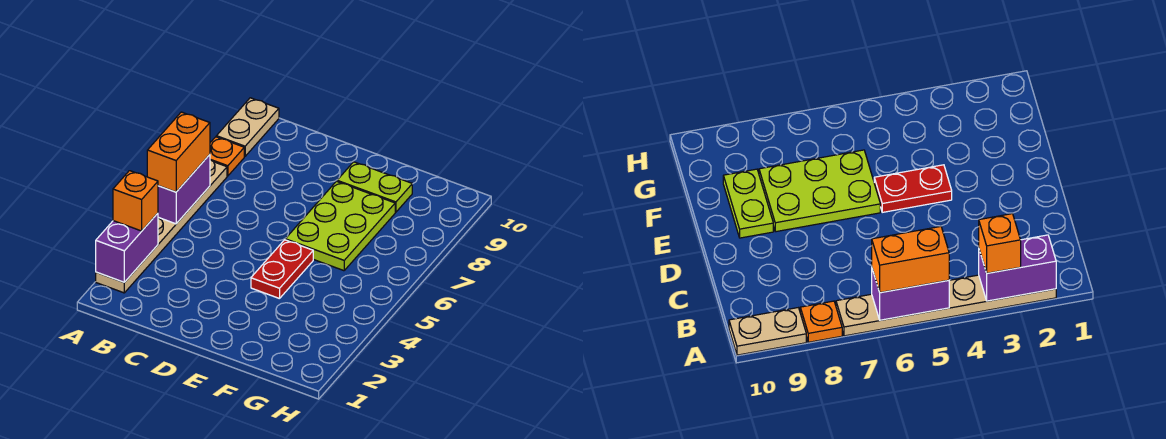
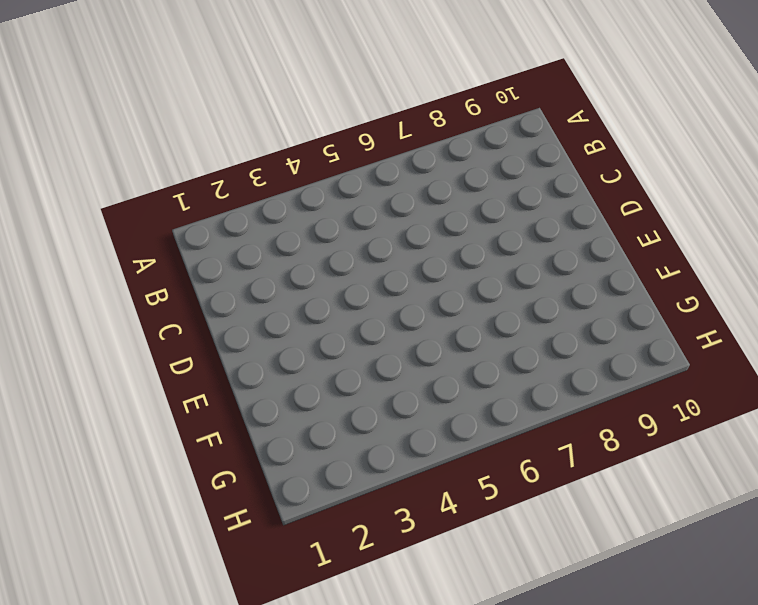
none -> tan 1x6 plate [96,160,227,293]
none -> orange 1x1 plate [210,137,244,176]

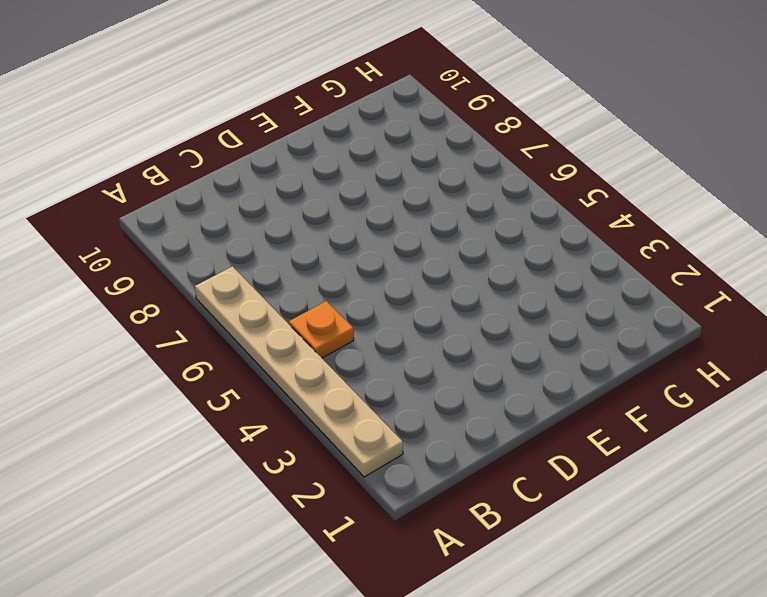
orange 1x1 plate [289,301,354,358] -> orange 1x1 plate moved to [210,137,244,176]
none -> tan 1x2 plate [216,98,279,156]
none -> red 1x2 plate [251,240,313,299]

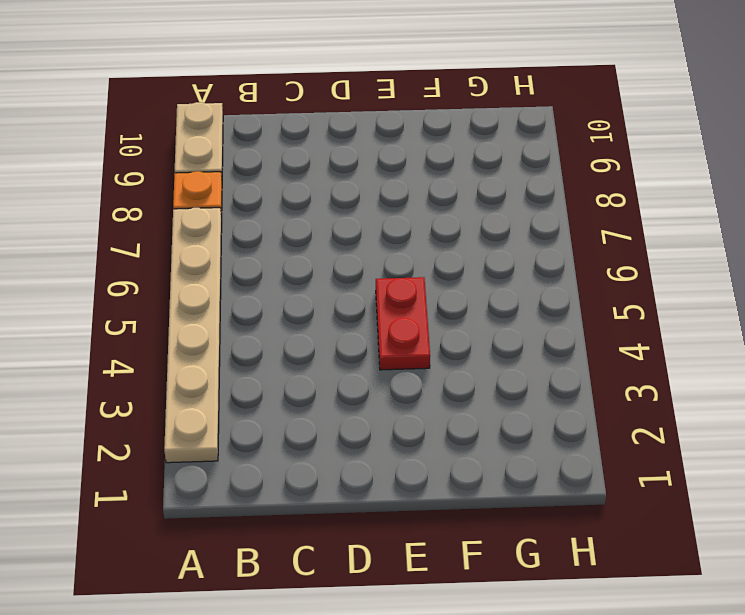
none -> lime 2x3 plate [285,181,395,271]
none -> lime 1x2 plate [337,162,412,212]

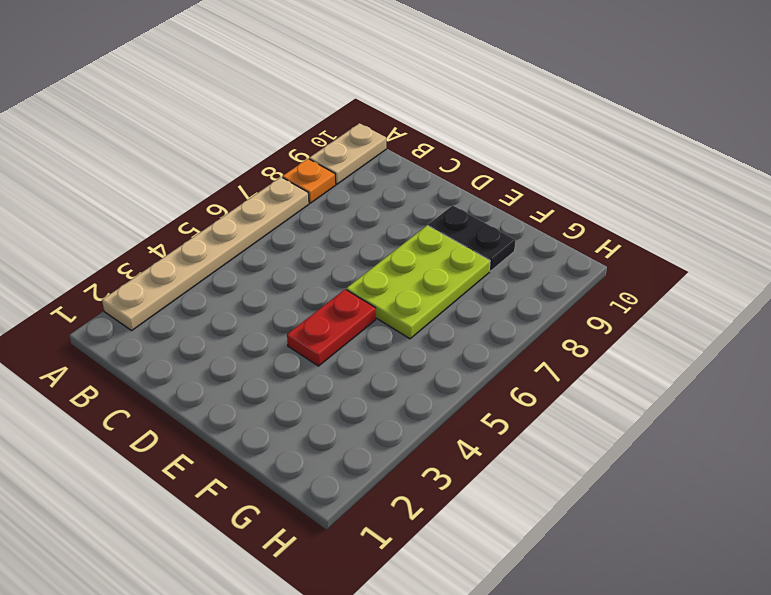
black 1x2 plate [428,205,515,271] -> lime 1x2 plate [337,162,412,212]
none -> purple 1x2 brick [96,213,158,282]
none -> purple 1x2 brick [158,155,210,224]

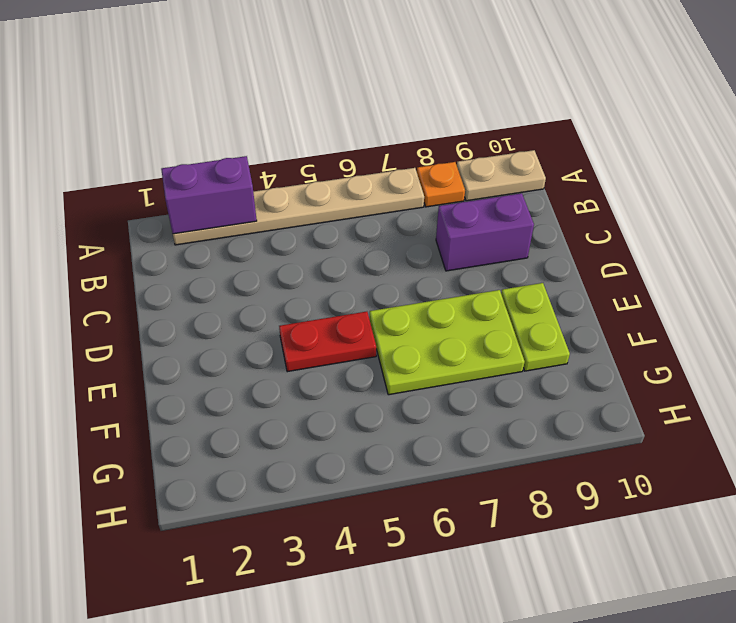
purple 1x2 brick [436,193,534,271] -> purple 1x2 brick moved to [158,155,210,224]
none -> orange 1x1 brick [113,171,158,231]
none -> orange 1x2 brick [147,112,210,192]

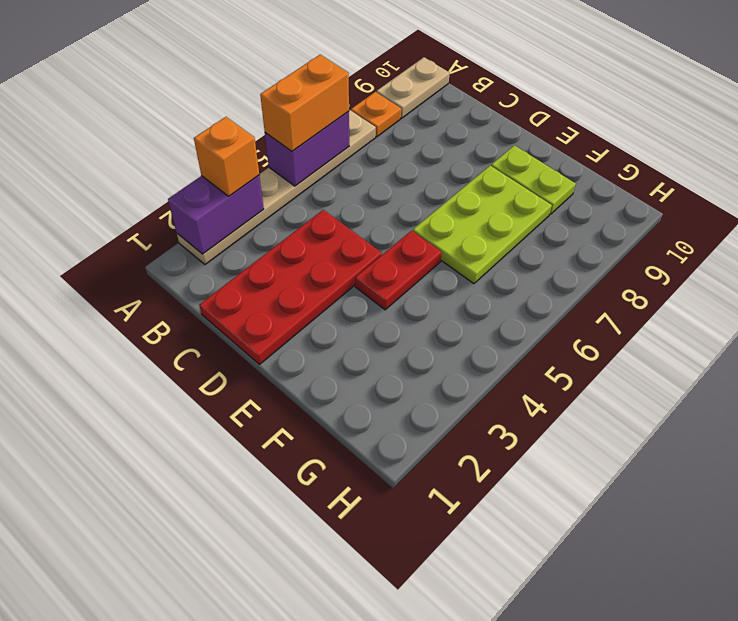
red 2x4 plate [199,210,382,364] -> none

